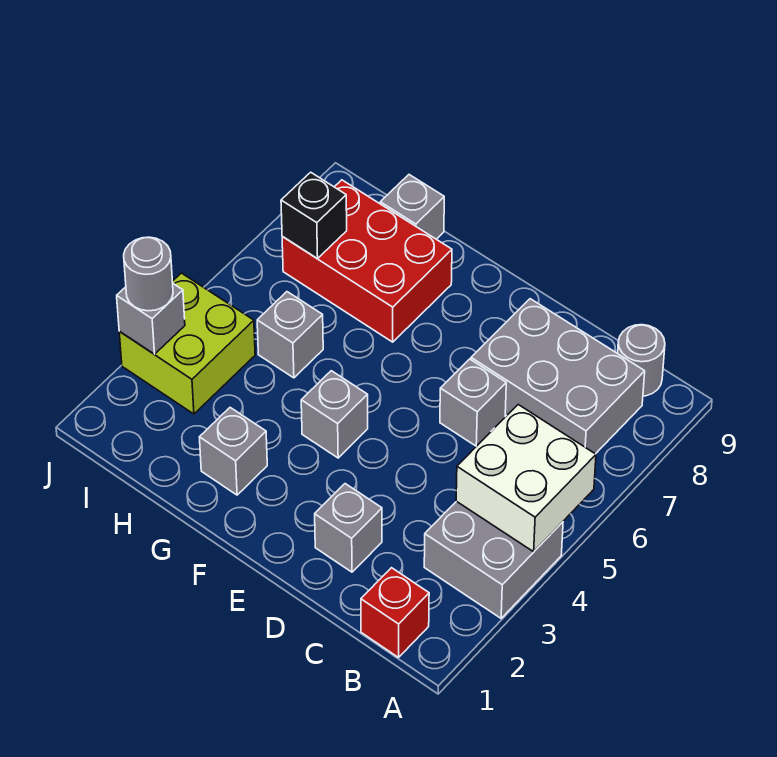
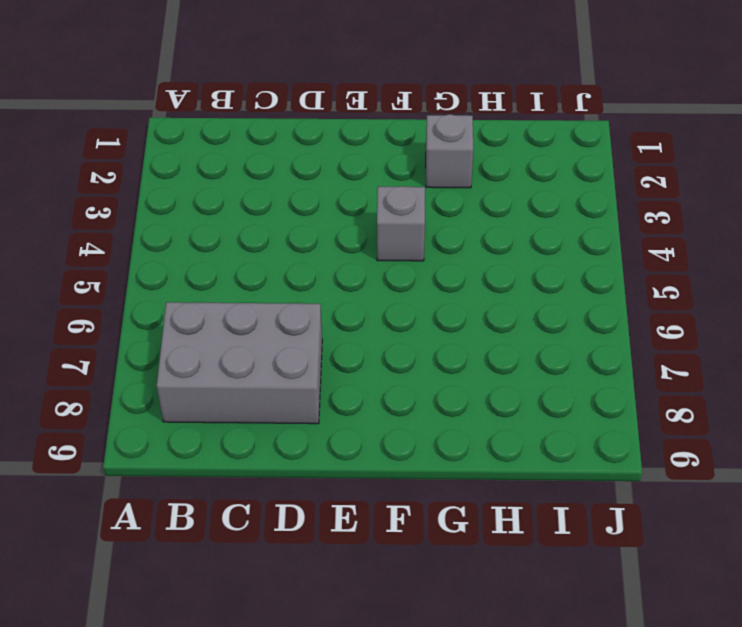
none -> grey 2x2 brick [424,501,563,618]
none -> red 1x1 brick [361,568,429,657]
none -> grey 1x1 round brick [618,325,665,396]

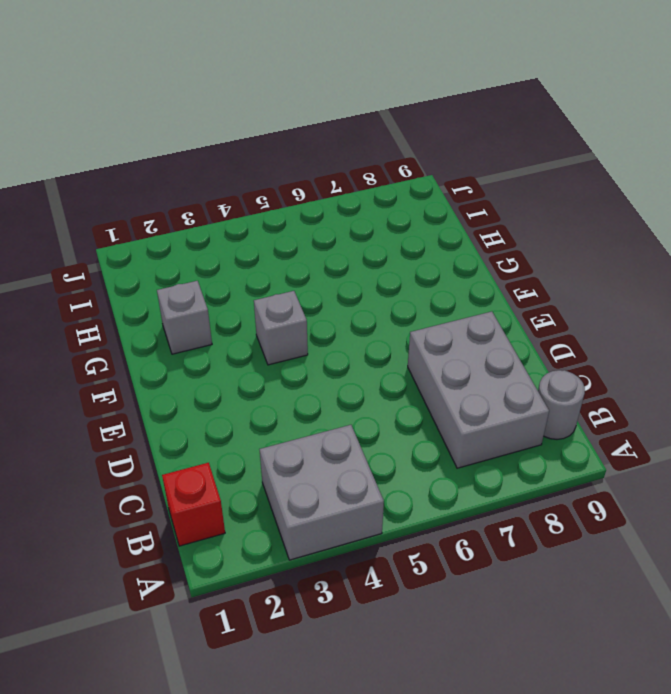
none -> grey 1x1 brick [315,484,382,572]
none -> grey 1x1 brick [440,359,506,446]
none -> red 2x3 brick [282,180,452,342]

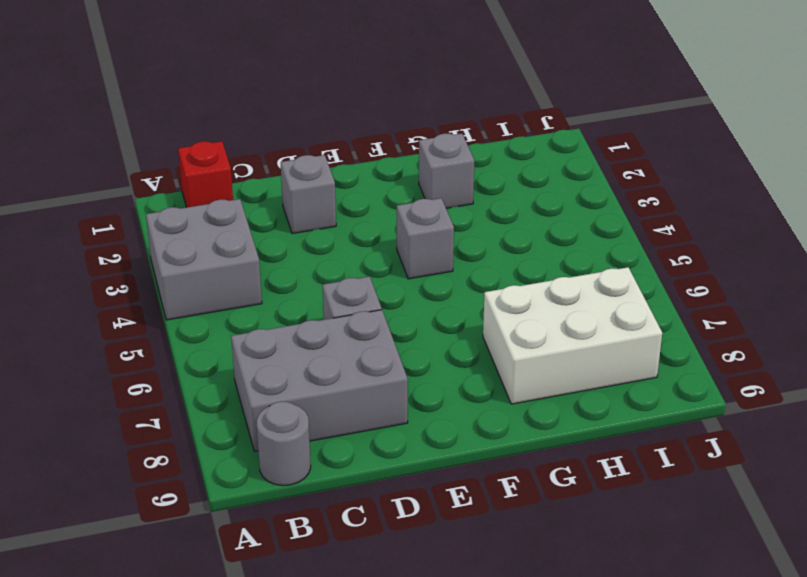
white 2x3 brick [483,267,662,404] -> red 2x3 brick [282,180,452,342]
none -> grey 1x1 brick [257,292,323,378]
none -> grey 1x1 brick [380,175,444,239]
none -> lime 2x2 brick [119,273,255,414]

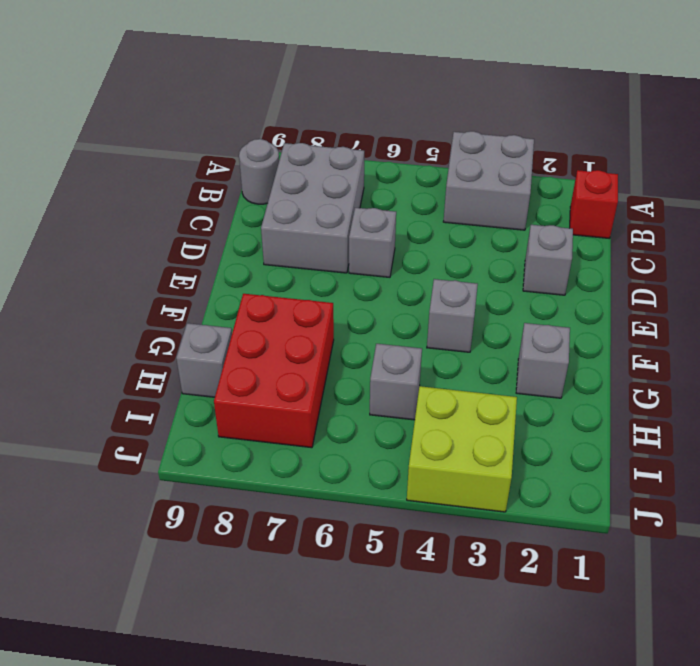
none -> white 2x2 brick [456,405,596,552]
none -> black 1x1 brick [281,172,347,258]
none -> grey 1x1 brick [117,284,185,354]

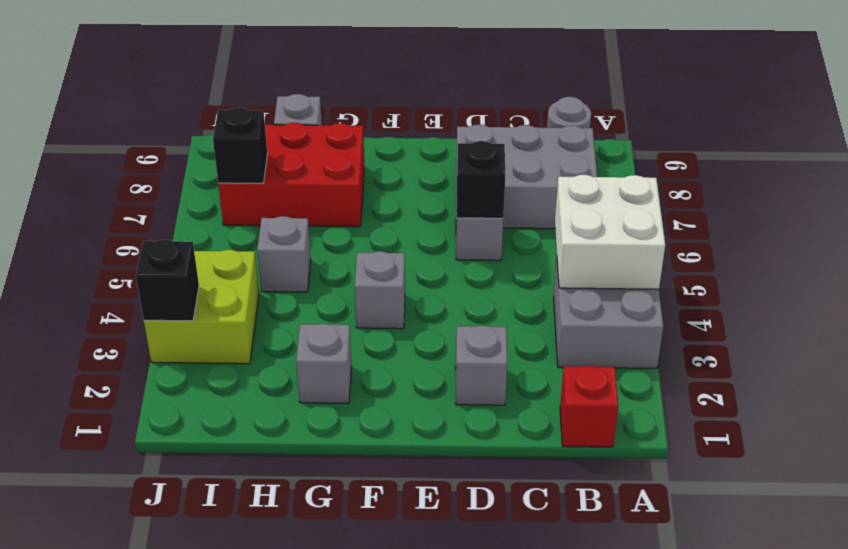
black 1x1 brick [457,141,505,218] -> none
black 1x1 brick [136,240,199,321] -> grey 1x1 brick [117,284,185,354]
none -> grey 1x1 round brick [124,237,173,311]

